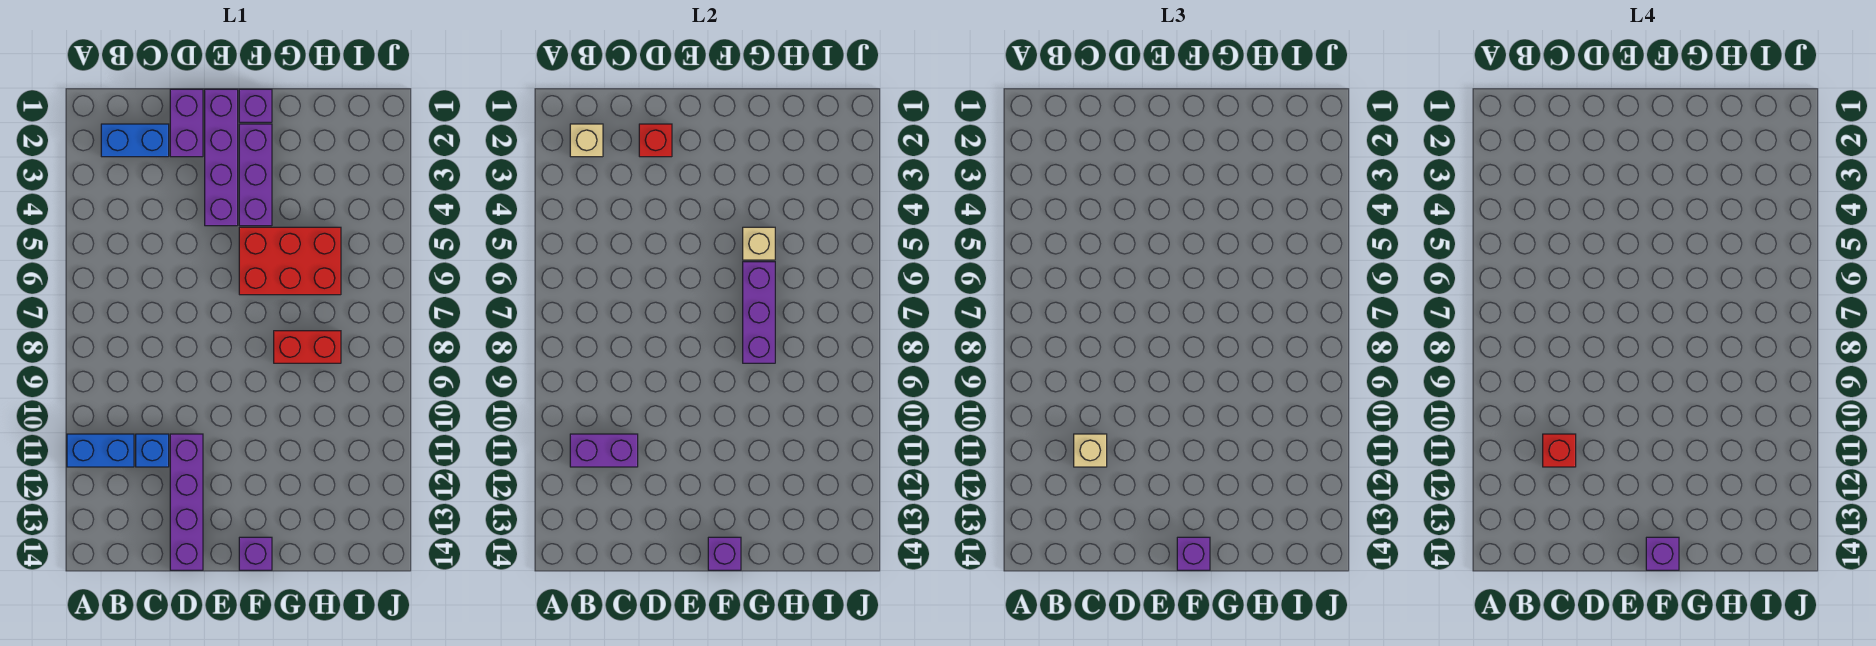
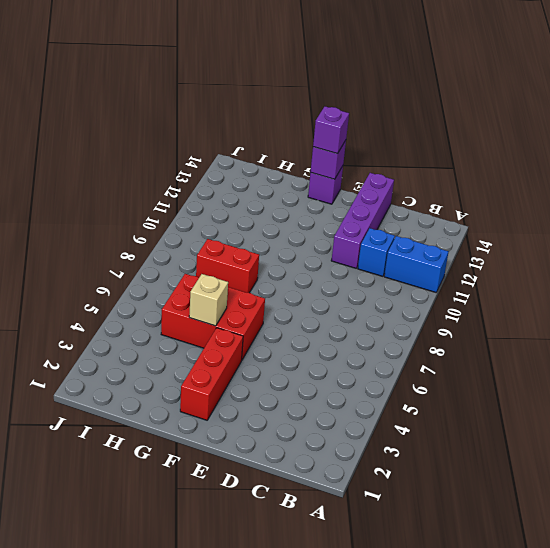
red 1x3 brick [180,328,243,420] -> purple 1x3 brick [239,124,272,226]
none -> blue 1x2 brick [101,124,169,157]
none -> purple 1x2 brick [170,89,203,157]
none -> purple 1x4 brick [205,89,238,226]

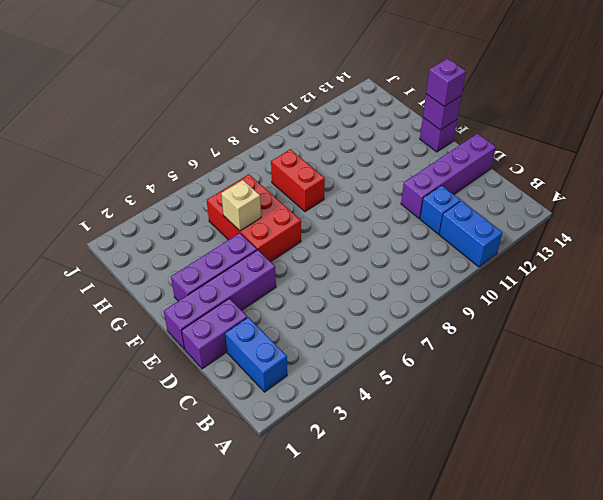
none -> purple 1x1 brick [239,89,272,122]
none -> tan 1x1 brick [570,124,603,157]
none -> purple 1x2 brick [570,434,638,467]

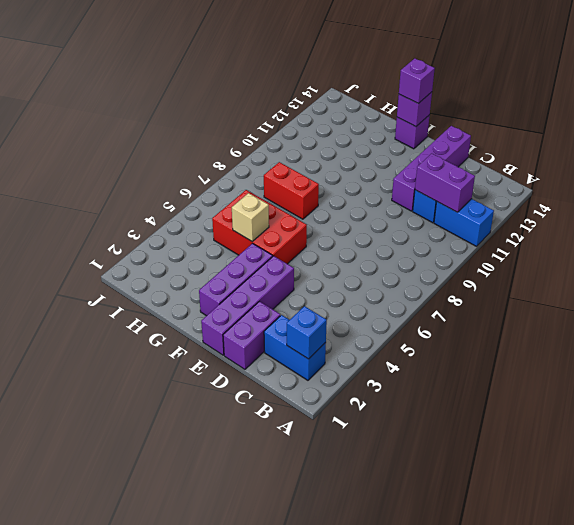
blue 1x1 brick [287,306,327,359] -> tan 1x1 brick [570,124,603,157]
none -> purple 1x1 brick [239,89,272,122]
none -> red 1x1 brick [639,124,672,157]
none -> purple 1x3 brick [743,262,775,363]

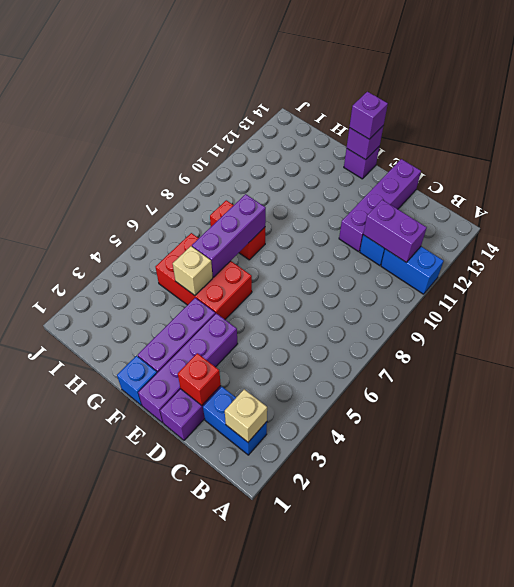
blue 1x1 brick [117,356,157,405] -> purple 1x1 brick [239,89,272,122]
none -> tan 1x1 brick [1074,434,1107,467]
none -> red 1x1 brick [1543,434,1576,467]
none -> purple 1x1 brick [1646,537,1679,570]

